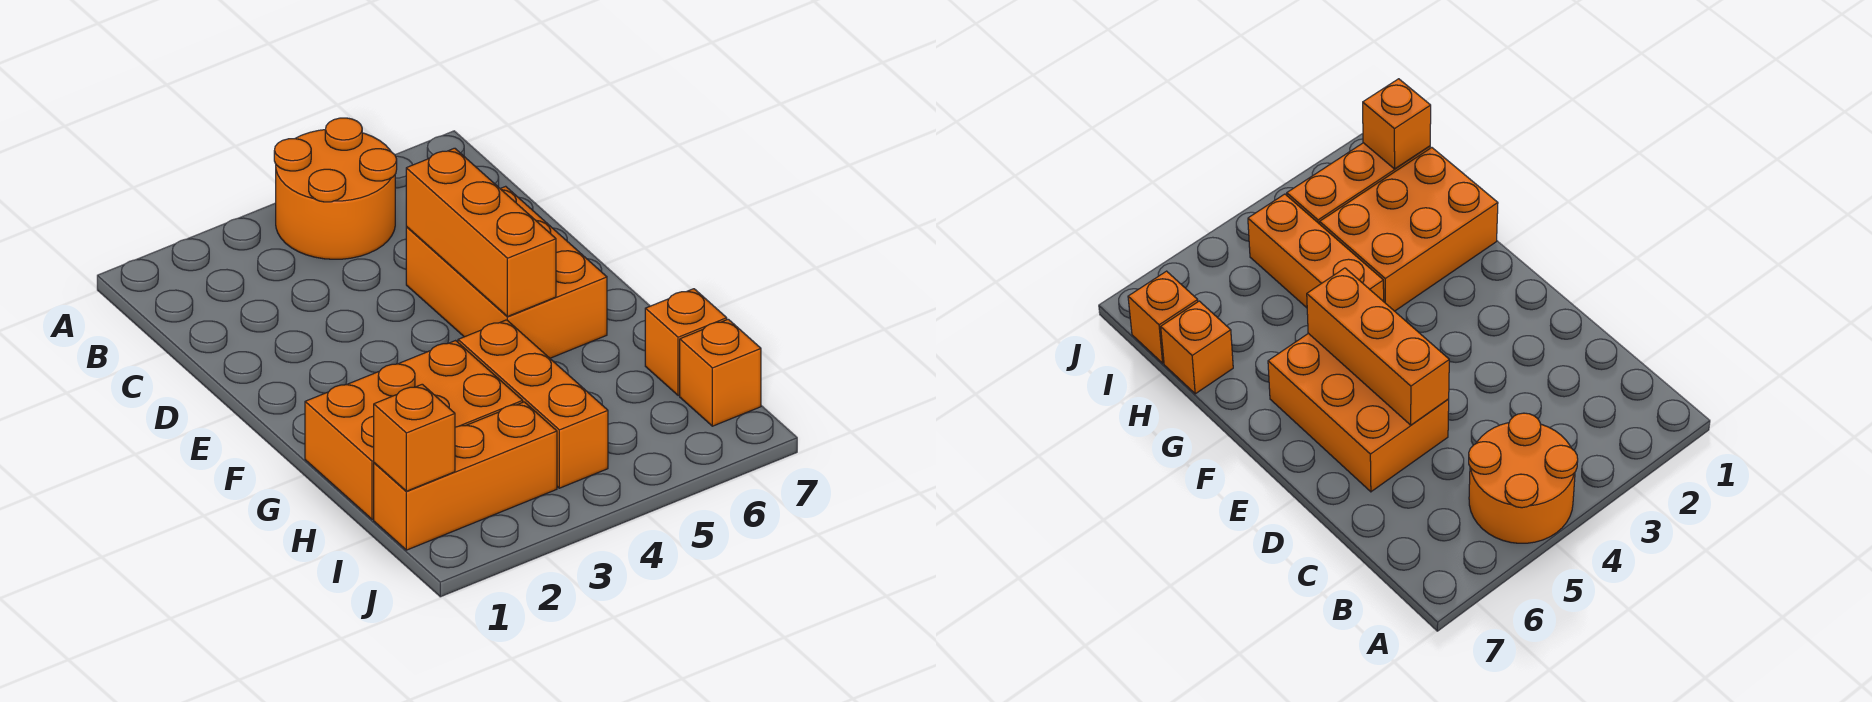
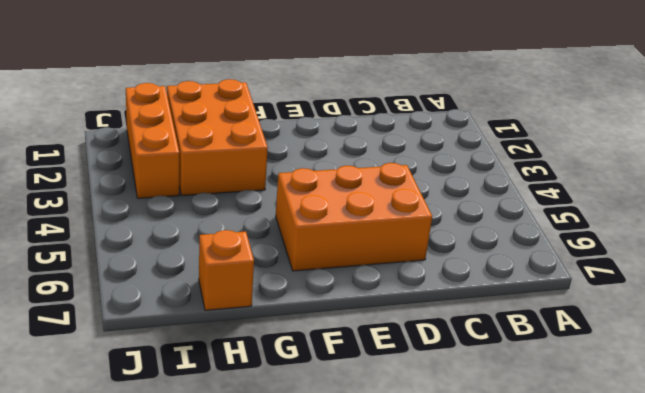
none -> orange 2x2 round brick [274,118,397,259]
none -> orange 1x3 brick [458,320,608,488]

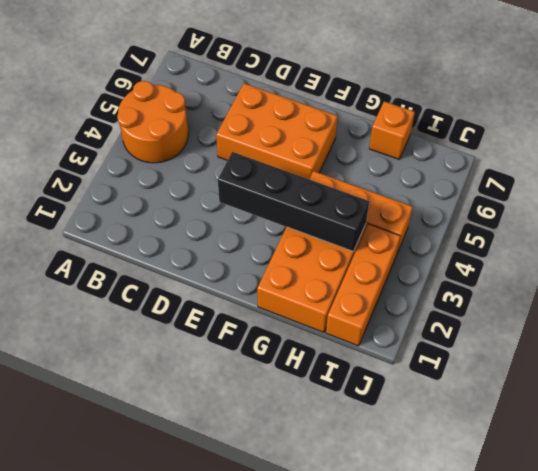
black 1x4 brick [218,152,369,252] -> none
none -> orange 1x1 brick [680,319,761,426]
none -> orange 1x3 brick [406,148,556,317]

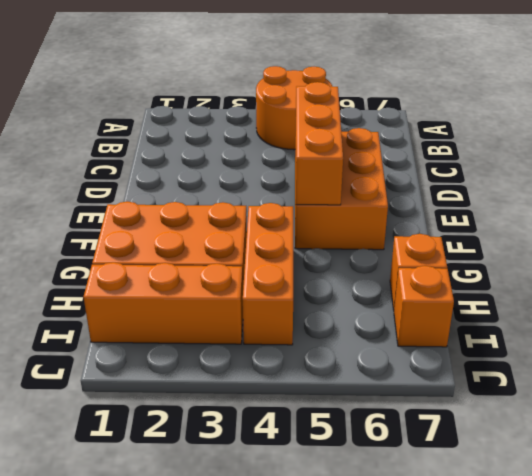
none -> orange 1x1 brick [374,384,455,491]

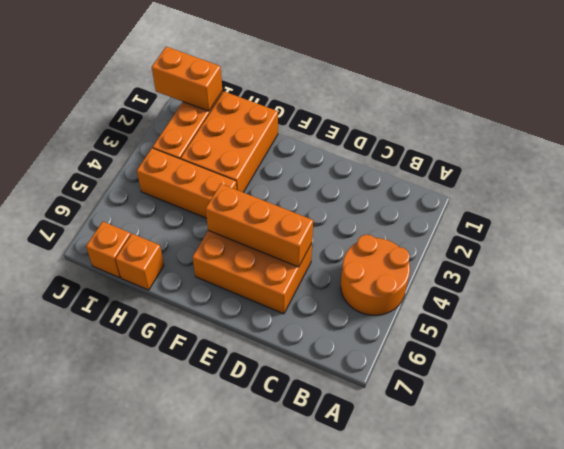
orange 1x2 brick [152,47,222,111] -> orange 1x1 brick [374,384,455,491]

